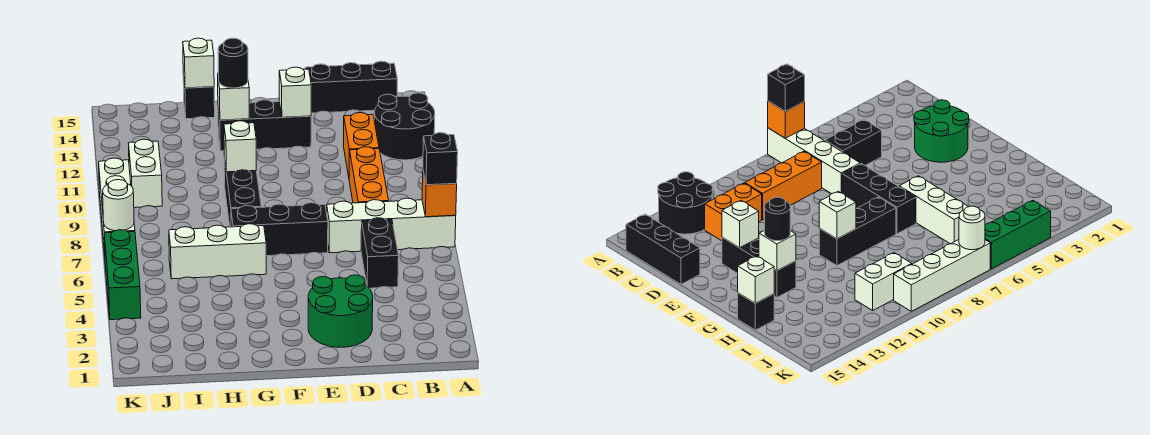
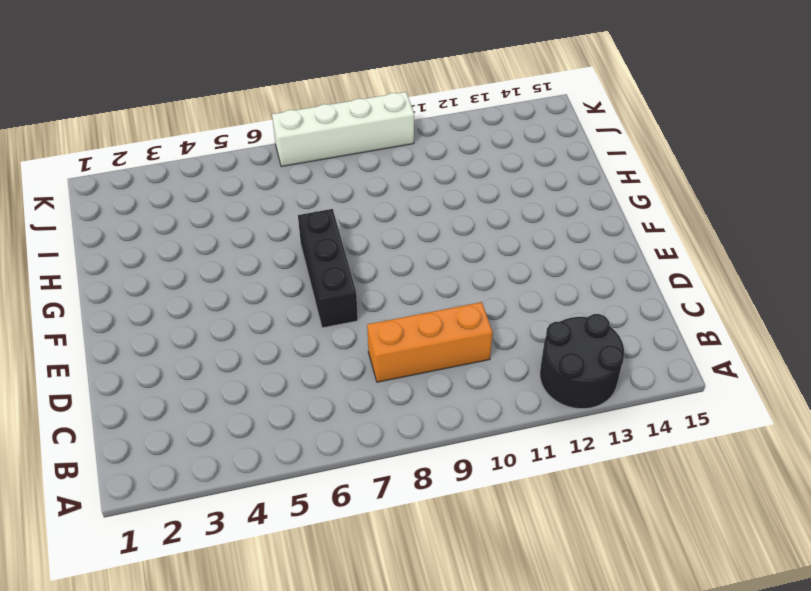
none -> white 1x4 brick [327,198,456,253]
none -> black 1x3 brick [305,61,397,113]
none -> black 1x2 brick [361,218,399,288]

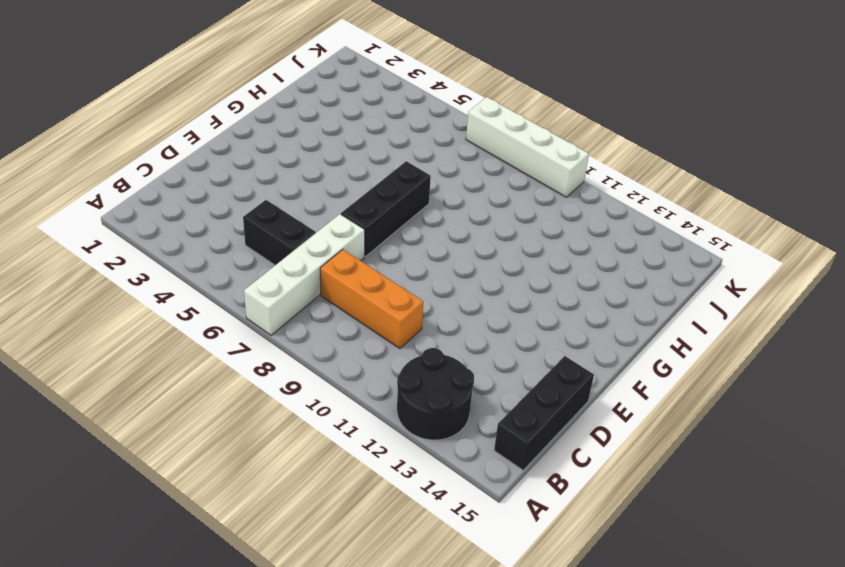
none -> orange 1x2 brick [343,113,379,176]
none -> green 2x2 round brick [308,275,373,347]
none -> black 1x3 brick [218,100,311,151]

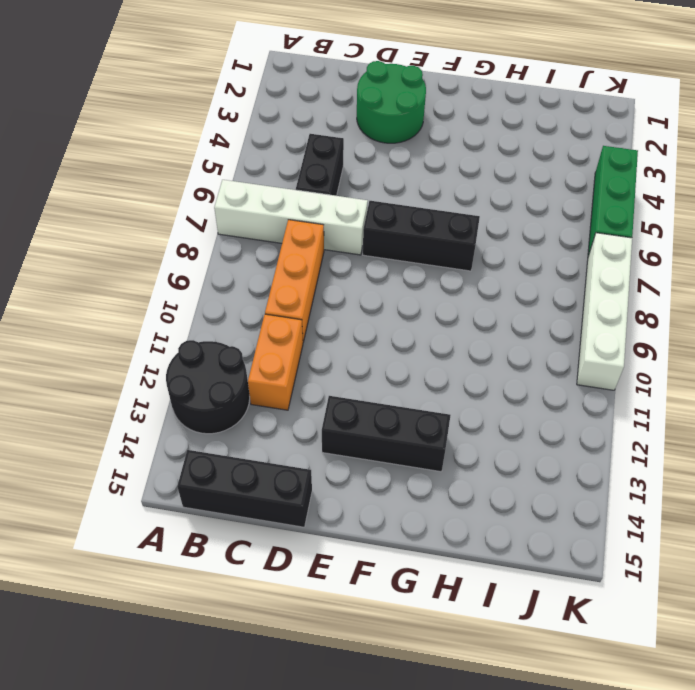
none -> white 1x3 brick [169,224,266,279]
none -> black 1x3 brick [224,157,261,227]
none -> black 1x1 brick [183,75,215,119]

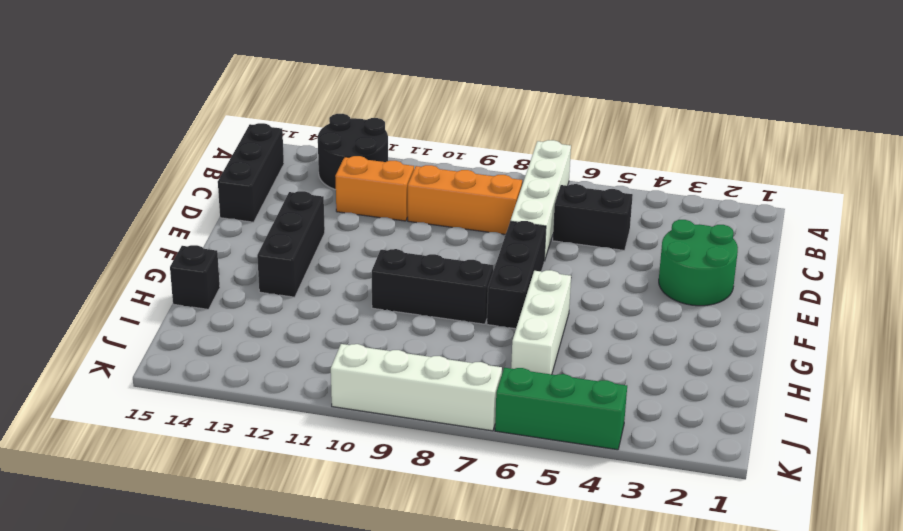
none -> white 1x2 brick [129,139,162,208]
none -> orange 1x1 brick [422,172,457,217]
none -> white 1x1 brick [279,67,311,117]

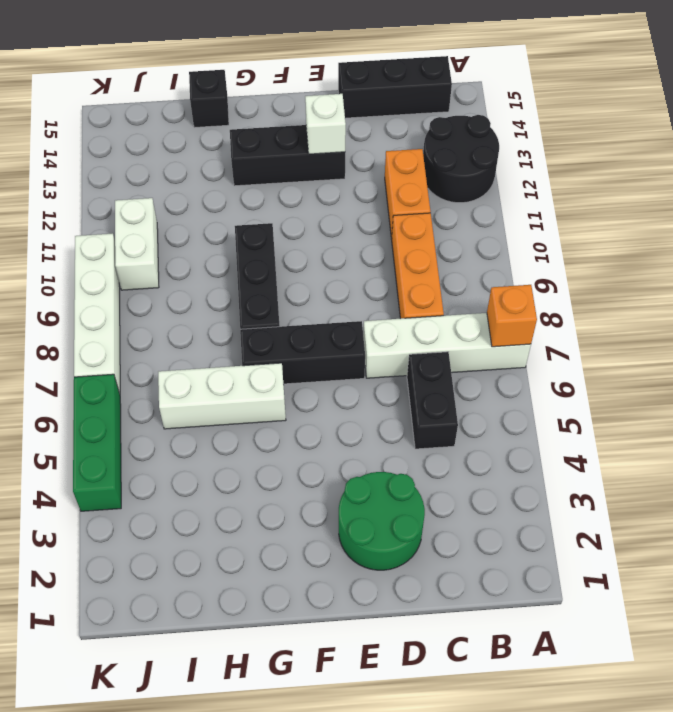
none -> white 1x1 brick [224,121,256,172]
none -> white 1x1 brick [218,74,249,120]
none -> white 1x1 brick [183,38,214,88]

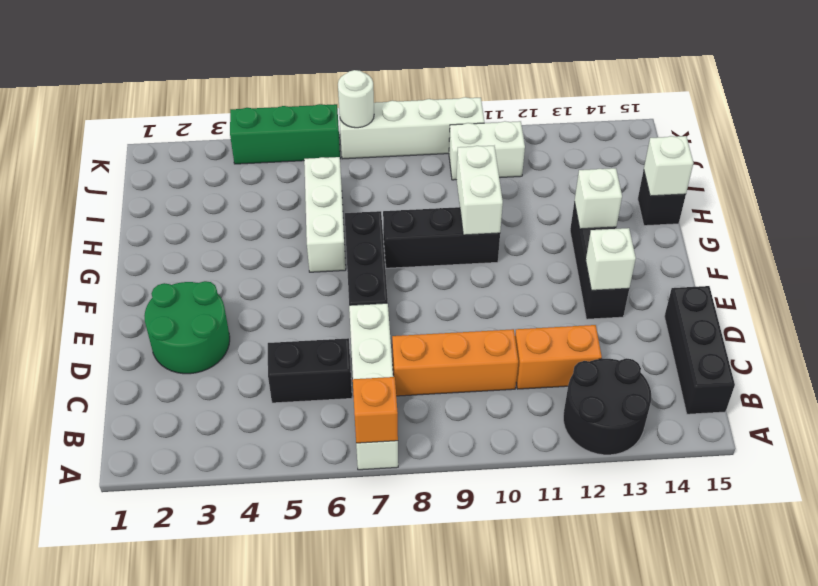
white 1x2 brick [456,146,503,235] -> white 1x1 brick [224,121,256,172]
none -> black 1x1 brick [423,133,458,185]
none -> black 1x1 round brick [218,38,248,88]

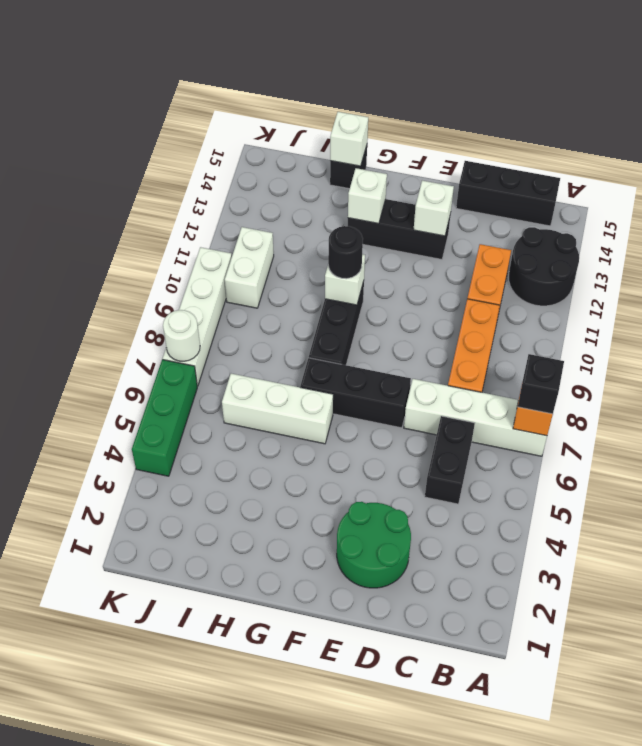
black 1x1 round brick [328,226,363,279] -> black 1x1 round brick moved to [218,38,248,88]

